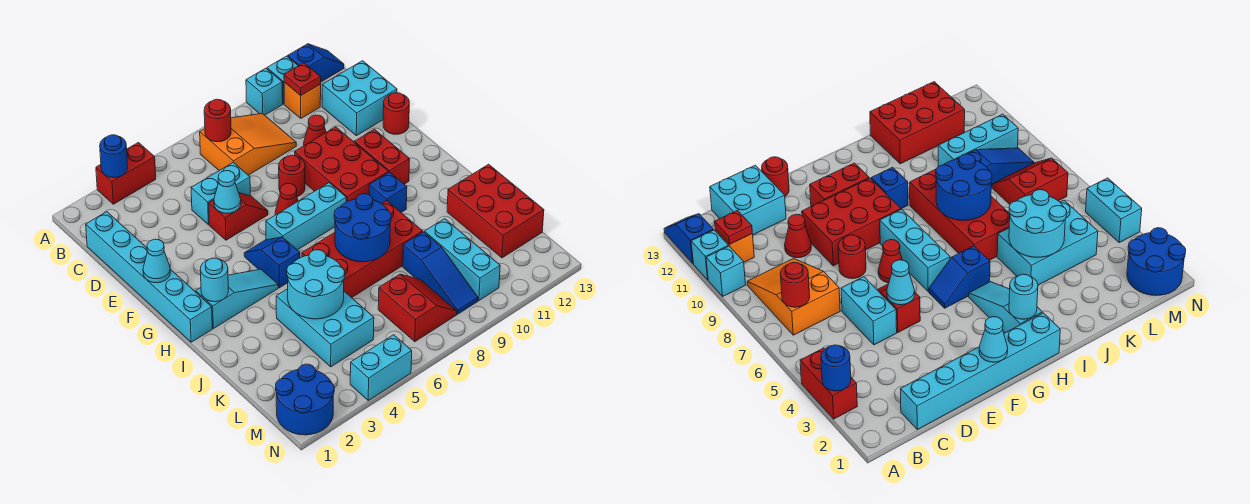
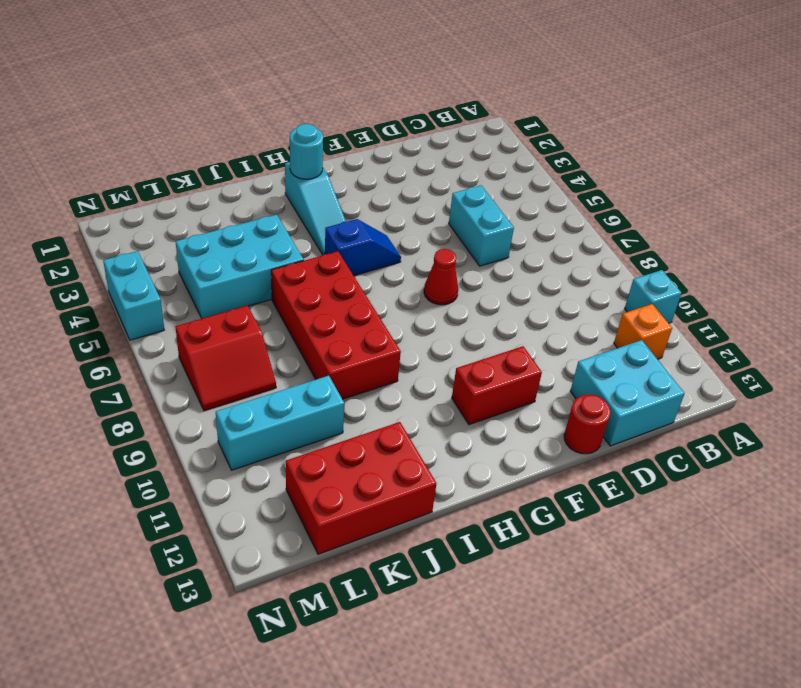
none -> red 1x2 brick [96,143,156,204]
none -> cyan 1x1 brick [267,56,298,104]
none -> blue 1x2 slope [288,44,344,82]
none -> orange 2x3 slope [200,113,296,175]

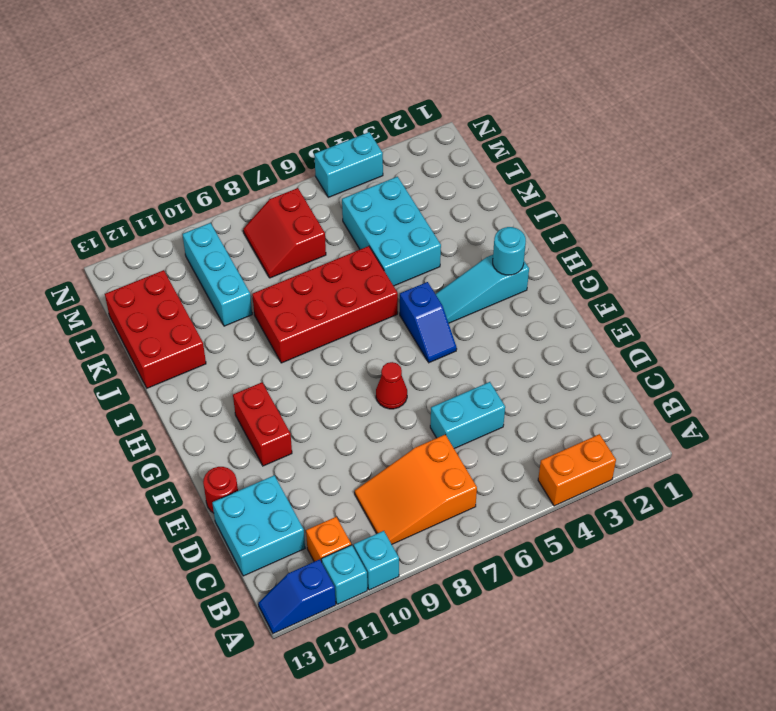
orange 1x2 brick [538,434,616,506] -> red 1x2 brick [96,143,156,204]
none -> cyan 1x6 brick [86,212,212,342]
none -> red 1x1 cone [304,115,326,145]
none -> red 1x2 slope [209,193,268,240]
none -> red 1x1 round brick [279,155,305,197]

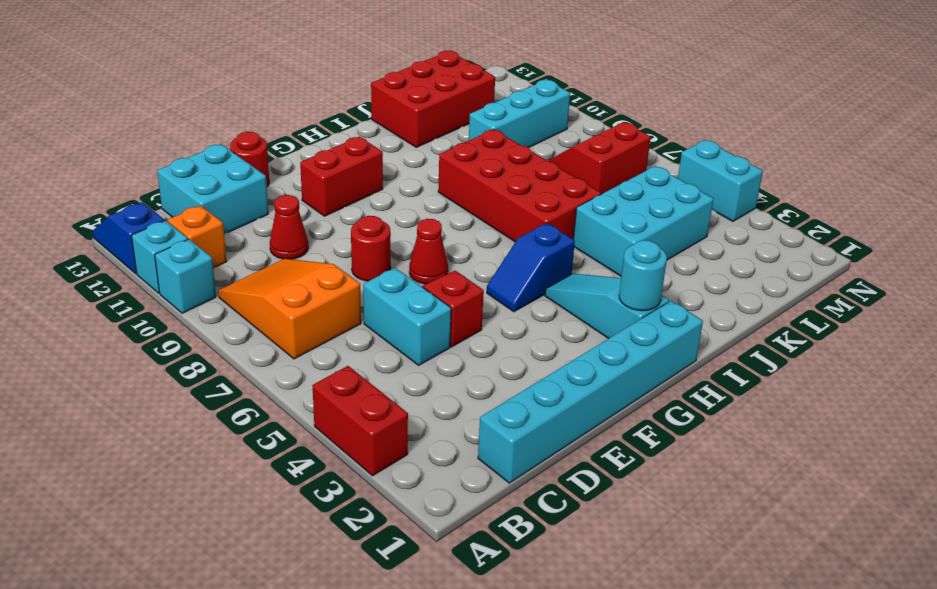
none -> red 2x3 brick [295,127,389,202]
none -> cyan 1x3 brick [266,183,346,250]
none -> blue 1x1 brick [369,172,407,212]
none -> blue 1x3 slope [403,232,478,314]

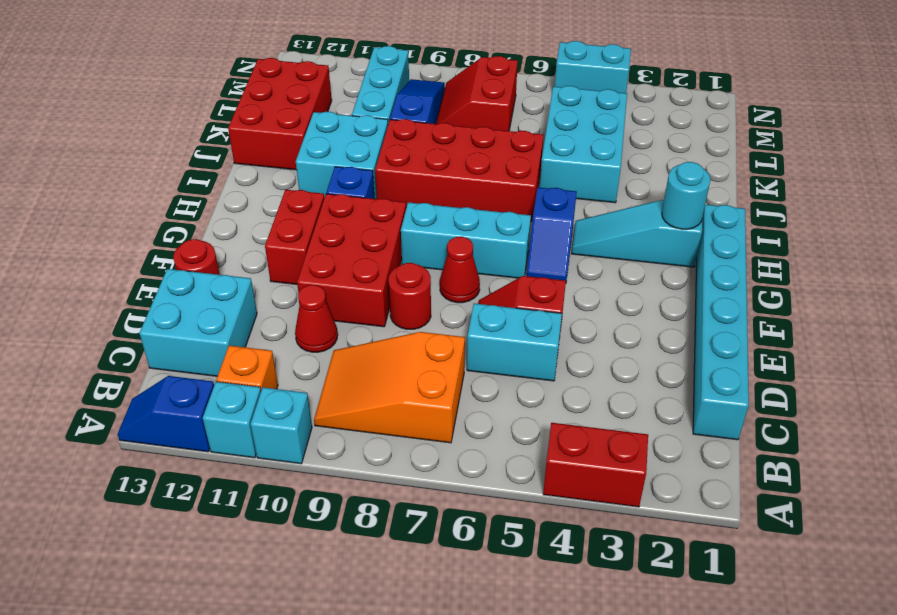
cyan 2x2 brick [296,112,388,199] -> none
none -> blue 2x2 round brick [276,364,334,435]
none -> blue 1x1 round brick [100,135,128,178]
none -> red 1x1 round brick [204,99,231,142]
none -> red 1x1 plate [284,63,321,96]

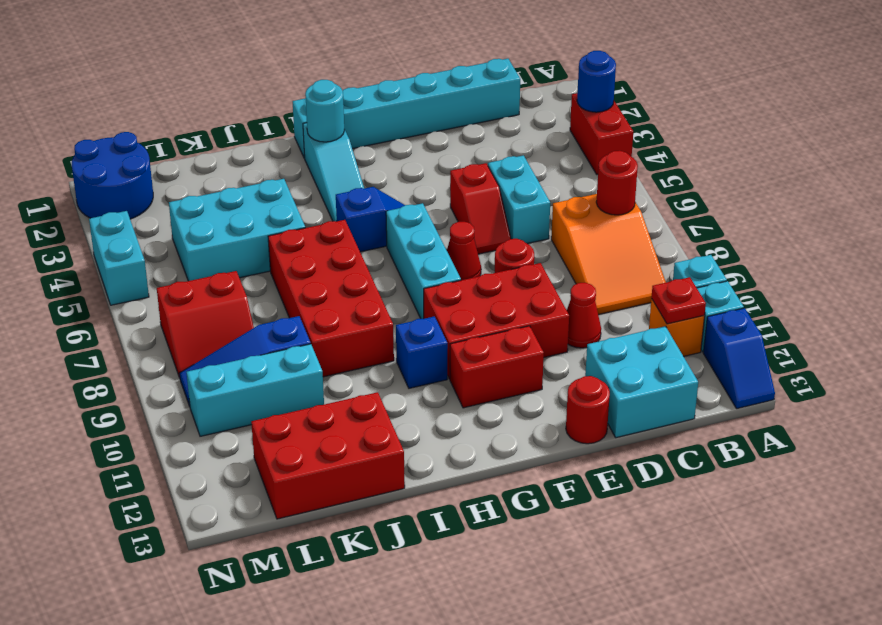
none -> cyan 1x1 cone [214,171,241,213]
none -> cyan 1x1 cone [143,239,170,283]
none -> blue 2x2 round brick [334,194,391,262]
none -> cyan 2x2 round brick [287,250,345,319]

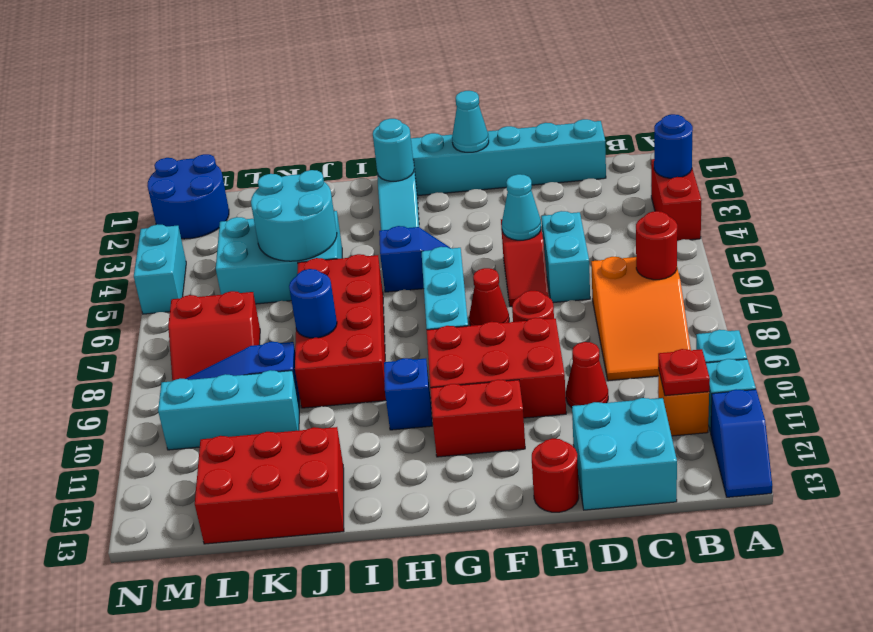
blue 1x1 round brick [289,269,337,338] -> blue 2x2 round brick [334,194,391,262]

